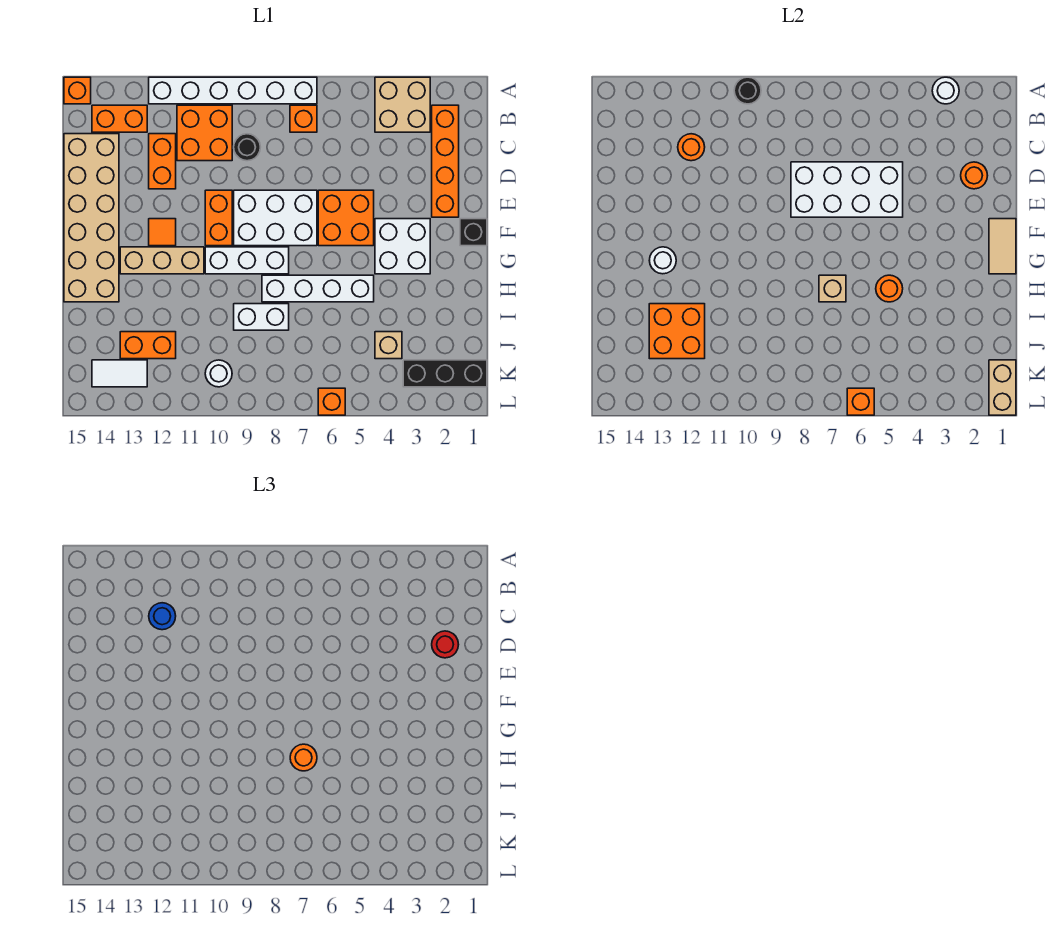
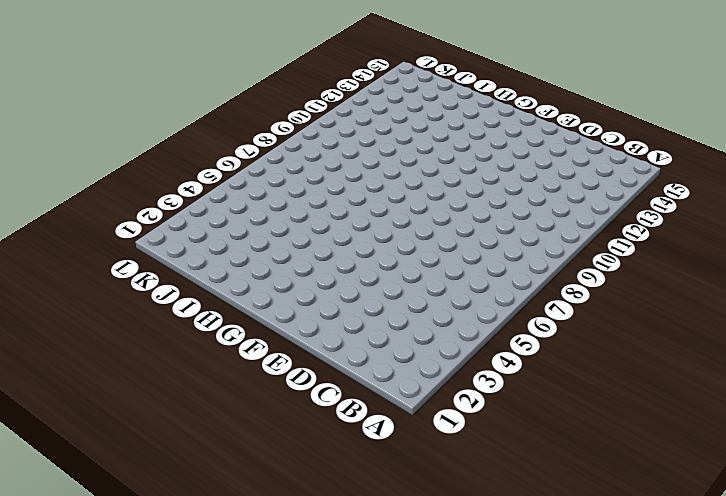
none -> tan 2x2 brick [375,77,430,132]
none -> white 1x6 brick [149,77,317,104]
none -> orange 1x1 brick [64,77,91,104]
none -> orange 1x4 brick [432,105,459,217]

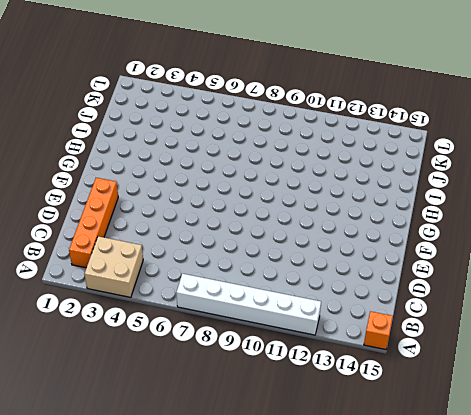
none -> orange 1x1 brick [290,105,317,132]
none -> orange 2x2 brick [177,105,232,161]
none -> orange 1x2 brick [92,105,147,132]
none -> black 1x1 round brick [234,134,260,161]

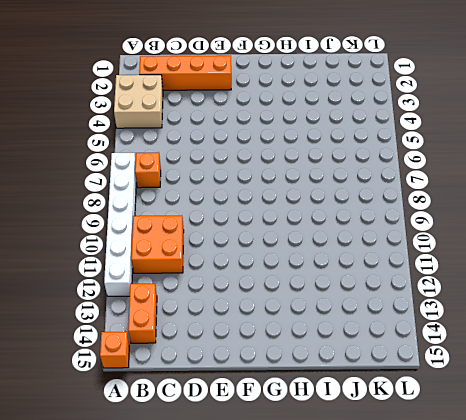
none -> black 1x1 round brick [234,134,260,161]
none -> orange 1x2 brick [149,134,176,189]
none -> tan 2x6 brick [64,134,119,302]
none -> orange 2x2 brick [318,190,374,246]

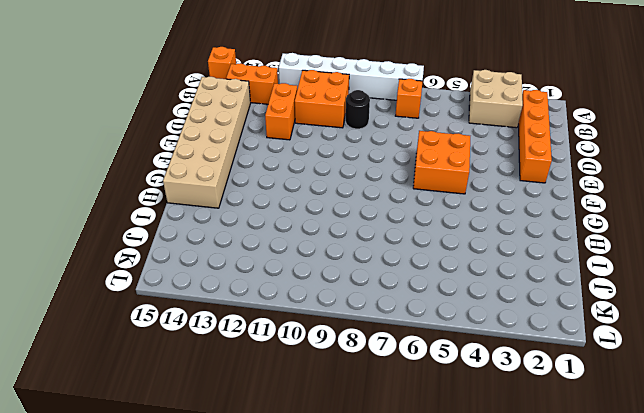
none -> white 2x3 brick [234,190,317,246]
none -> orange 1x2 brick [205,190,232,246]
none -> black 1x1 brick [460,219,487,246]
none -> white 2x2 brick [375,219,430,274]

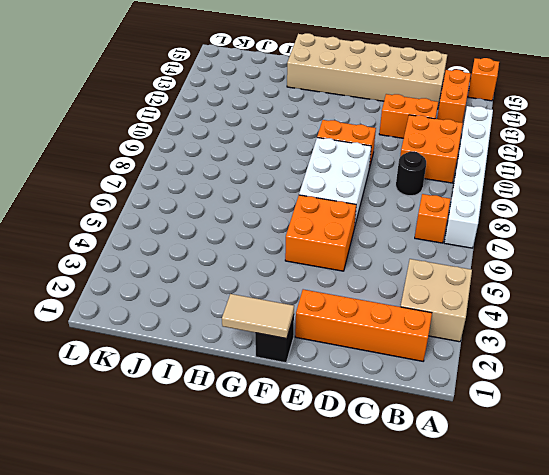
none -> white 2x2 brick [375,219,430,274]
none -> orange 1x1 tile [149,219,176,246]
none -> white 1x3 brick [205,247,289,274]
none -> tan 1x3 brick [120,247,204,274]

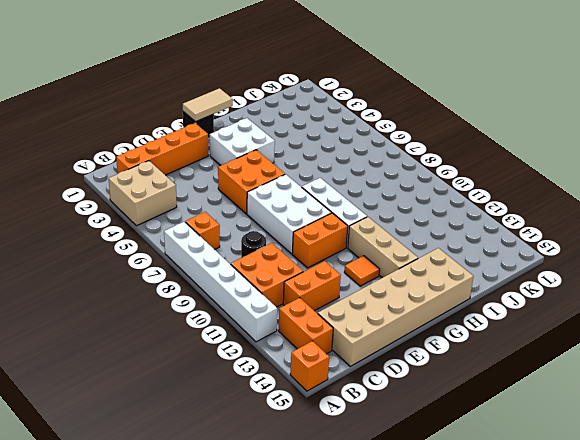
none -> white 1x4 brick [262,275,374,302]
none -> white 1x2 brick [234,304,289,330]
none -> tan 1x1 brick [375,332,402,359]
none -> orange 1x2 brick [120,332,176,359]

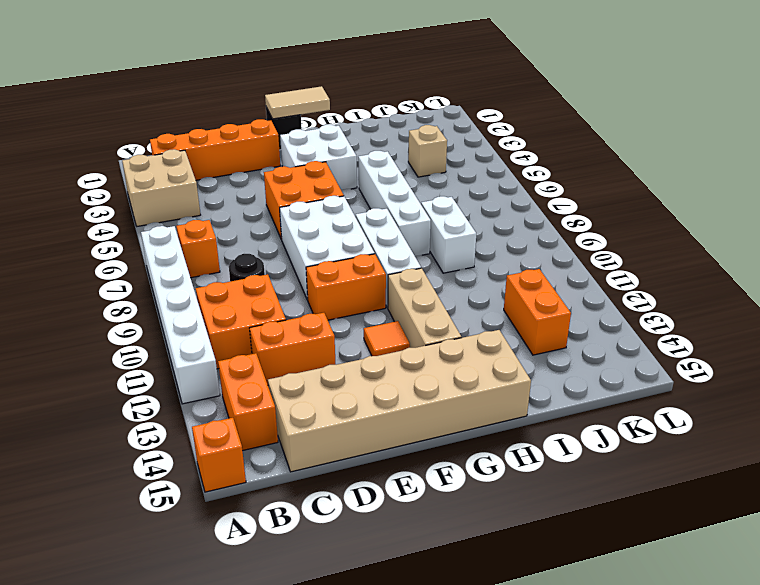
none -> black 1x3 brick [403,360,487,387]
none -> white 1x1 round brick [205,360,232,387]
none -> white 1x2 tile [92,360,147,387]
none -> orange 1x1 brick [318,388,345,415]

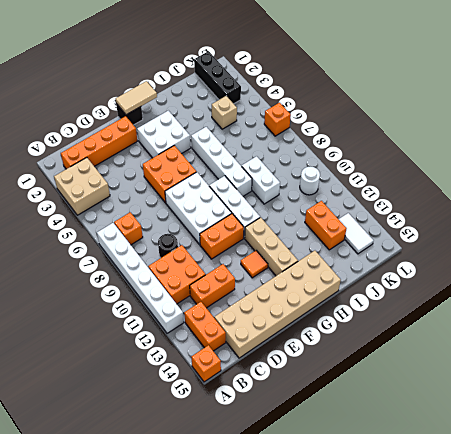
none -> white 1x1 round brick [932,77,959,104]
none -> black 1x1 round brick [734,77,761,104]
none -> orange 1x1 round brick [678,134,705,161]
none -> orange 1x1 round brick [961,162,988,189]

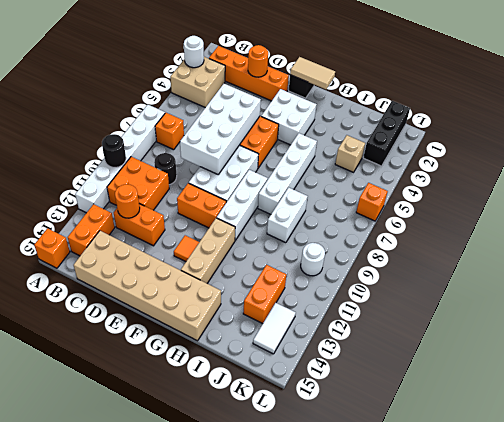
none -> white 1x1 round brick [649,247,676,274]
none -> orange 1x1 round brick [876,275,903,302]
none -> tan 1x1 brick [819,275,846,302]
none -> orange 2x2 brick [649,304,705,359]

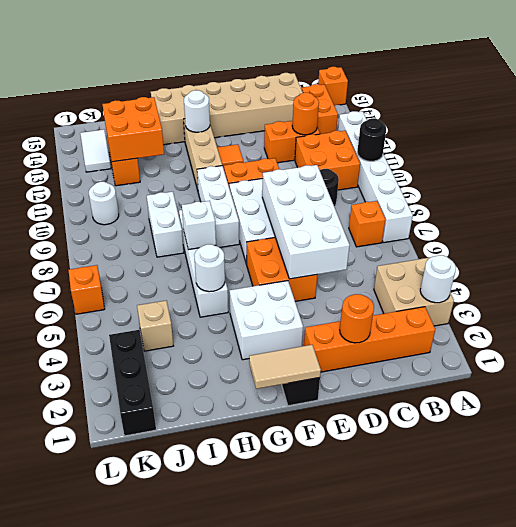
white 1x1 round brick [194,244,225,292] -> orange 1x1 round brick [876,275,903,302]
white 1x1 brick [182,201,216,250] -> tan 1x1 brick [819,275,846,302]
none -> tan 1x2 brick [989,360,1016,415]
none -> orange 1x1 brick [847,388,874,415]
none -> blue 1x1 round brick [149,603,176,630]
none -> red 1x1 round brick [432,631,459,658]

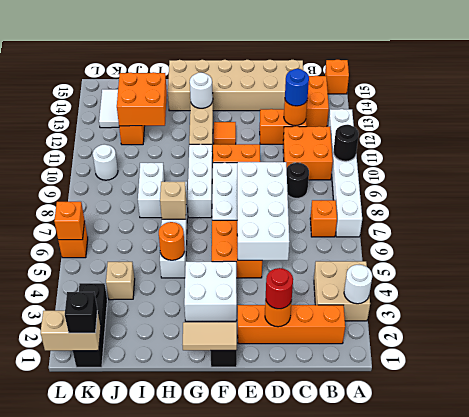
black 1x1 brick [65,292,98,333] -> none
none -> orange 1x1 round brick [290,744,317,771]

